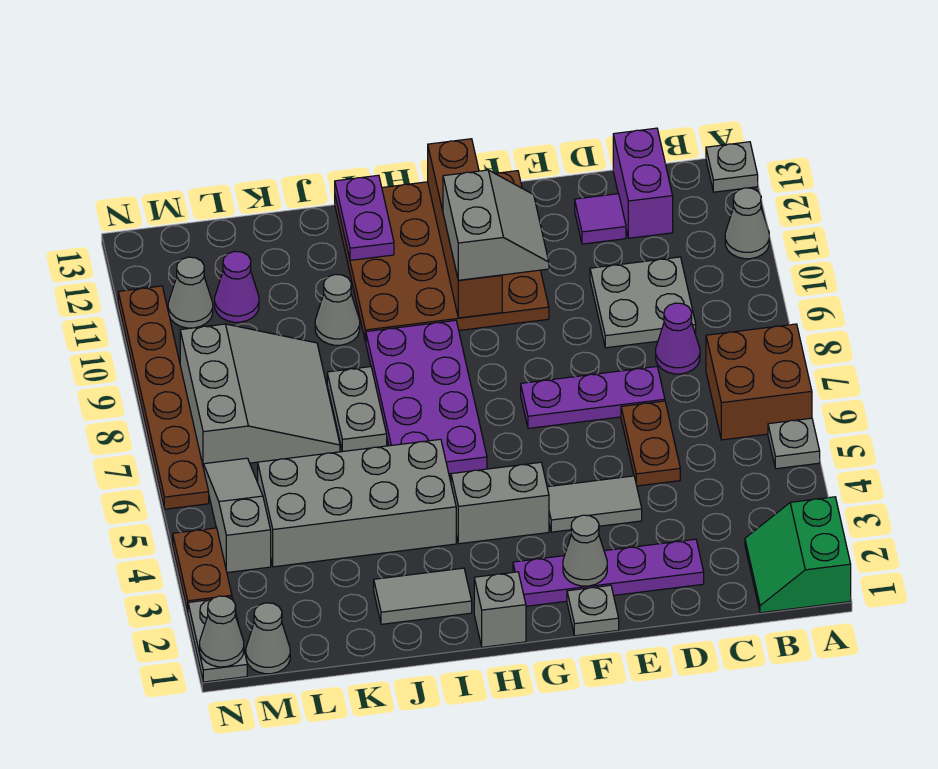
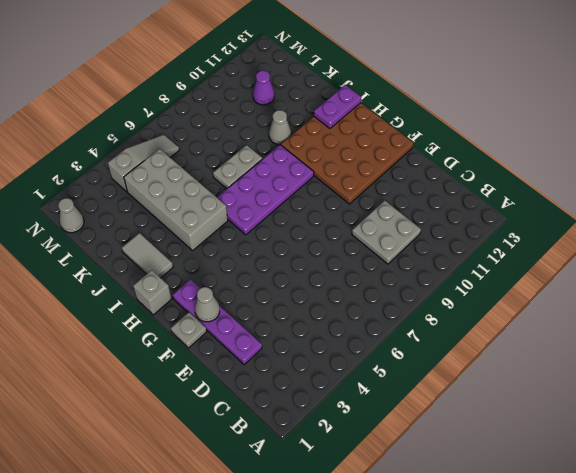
none -> green 2x2 slope [745,497,851,613]
none -> grey 1x1 plate [768,418,820,469]
none -> brown 2x2 brick [706,324,812,440]
none -> grey 1x1 cone [725,188,769,259]

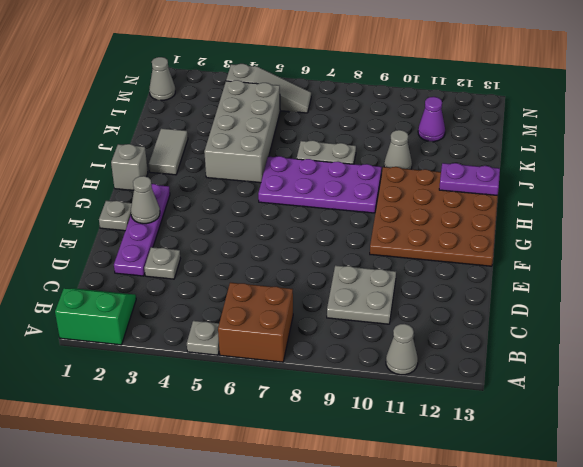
grey 1x1 plate [144,247,180,279] -> grey 1x1 plate moved to [706,142,758,192]
none -> purple 1x1 cone [656,303,700,374]
none -> purple 1x2 brick [613,128,673,238]
none -> brown 1x2 plate [621,401,680,486]
none -> purple 1x3 plate [521,367,665,428]

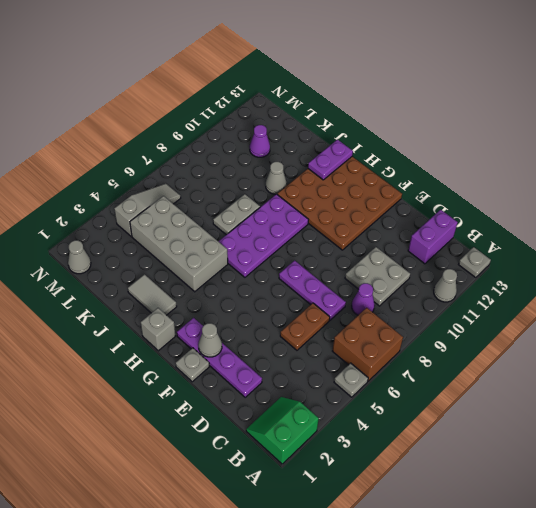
none -> purple 1x1 tile [575,194,626,244]
none -> grey 1x2 tile [547,476,642,532]
none -> grey 1x2 brick [451,462,549,544]
none -> grey 3x3 slope [180,324,340,464]

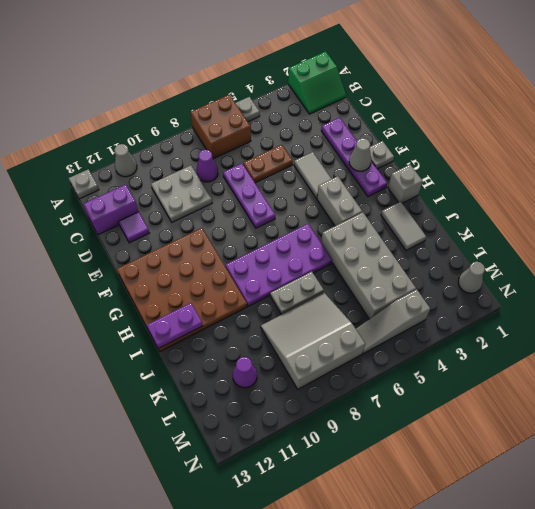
none -> grey 1x1 cone [315,274,360,345]
none -> grey 1x1 cone [168,257,213,328]
none -> grey 1x2 plate [188,597,247,682]
none -> brown 1x2 plate [173,528,232,612]

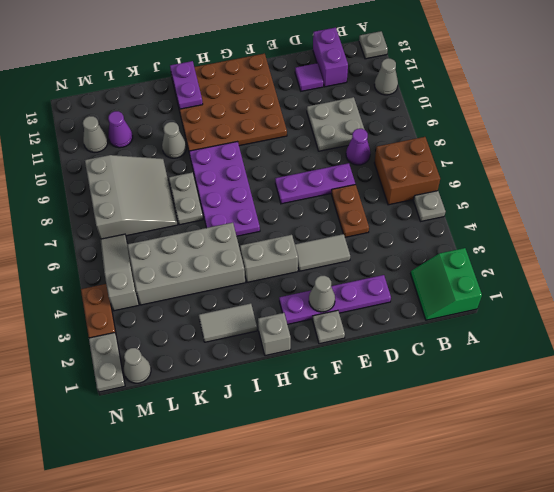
none -> brown 1x6 plate [118,286,209,509]
none -> brown 1x4 brick [428,139,502,318]
none -> grey 1x1 cone [200,596,244,667]
none -> grey 2x2 slope [443,170,549,280]

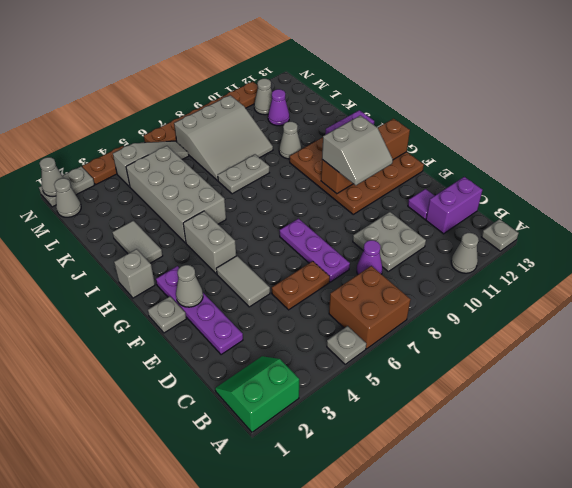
none -> purple 2x4 plate [366,320,487,474]

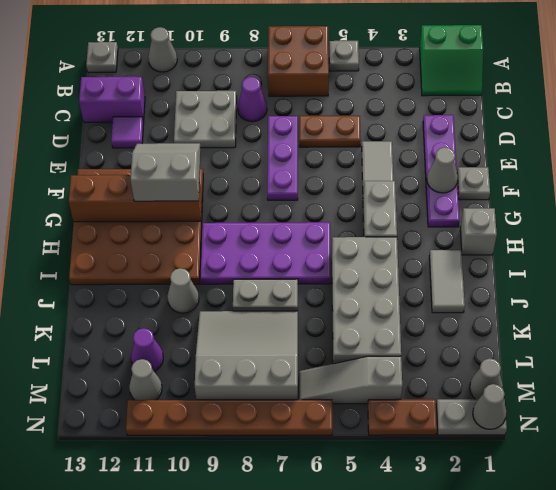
none -> purple 1x2 plate [335,175,394,260]

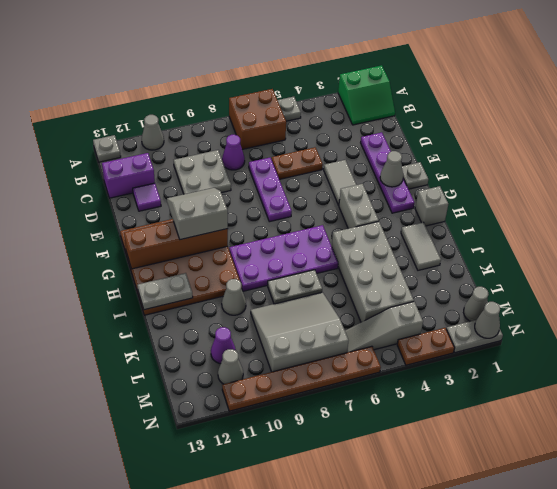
grey 1x2 plate [137,273,193,310] -> purple 1x2 plate [335,175,394,260]

